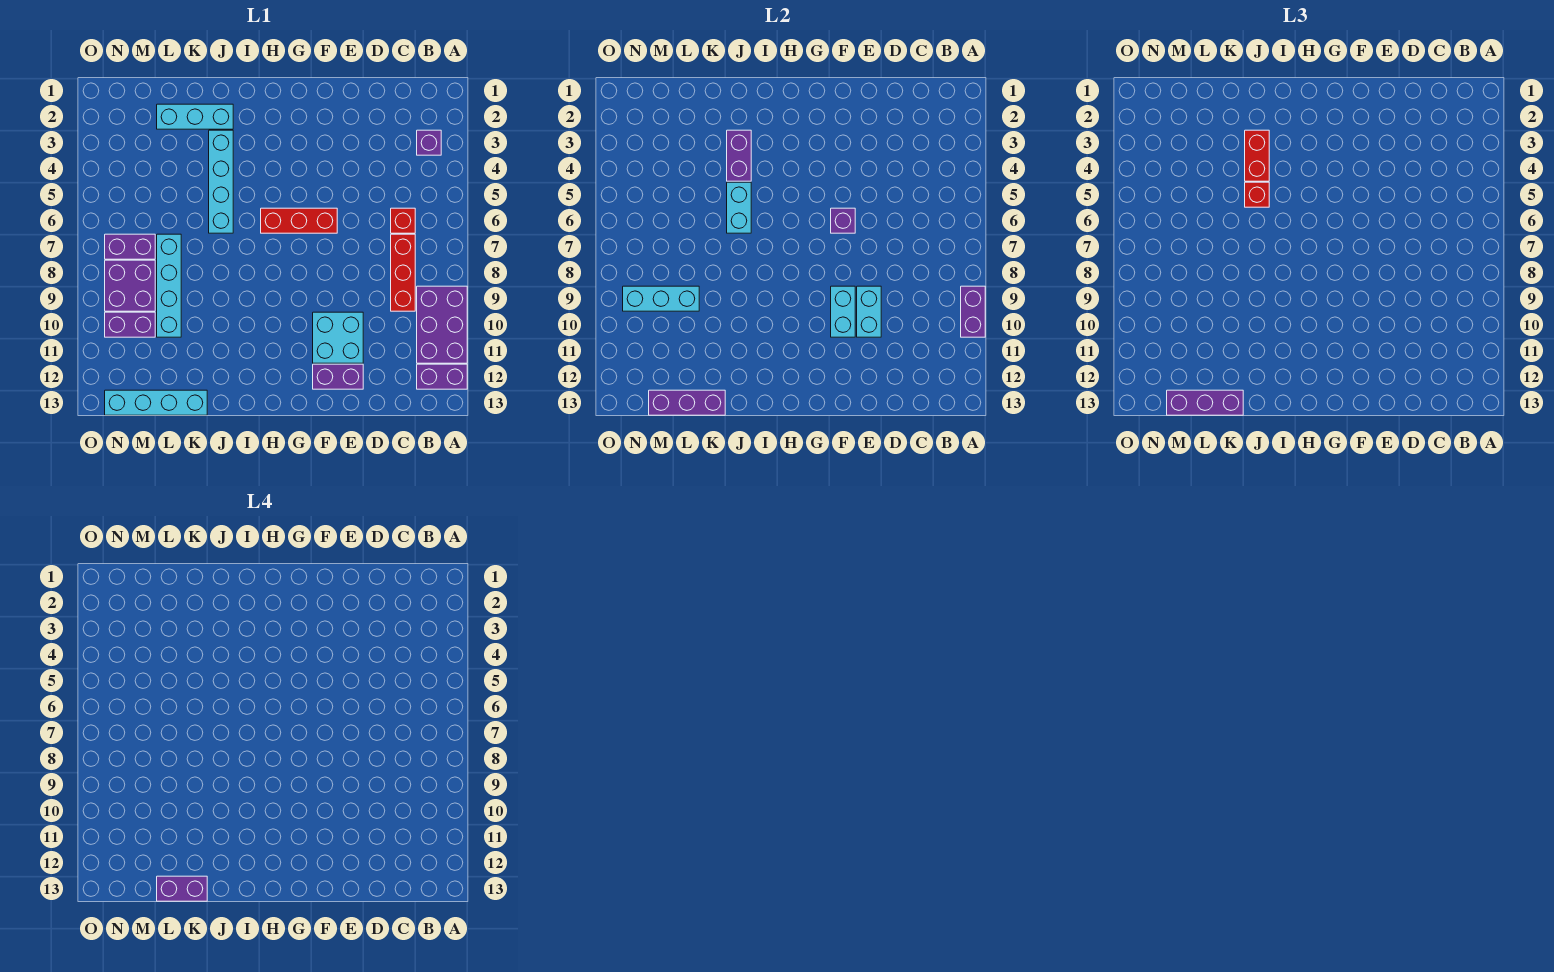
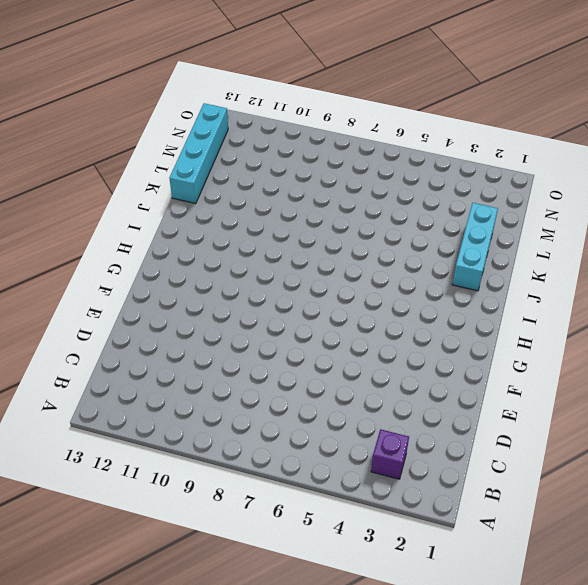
none -> purple 2x3 brick [417,286,467,363]
none -> purple 1x2 brick [417,364,467,389]
none -> red 1x1 brick [391,208,415,233]

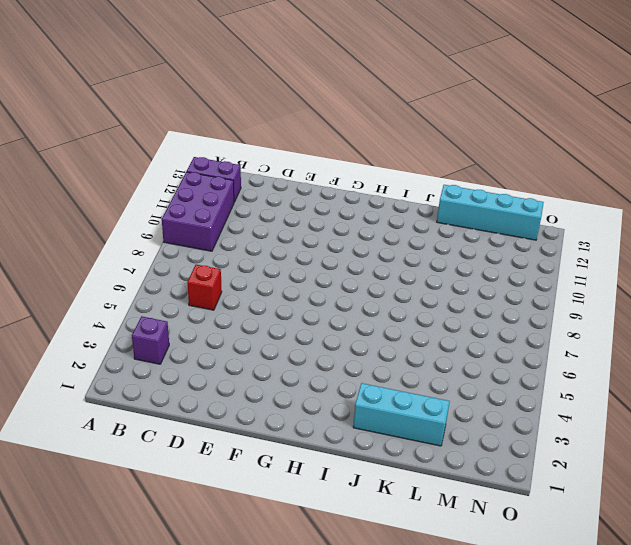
none -> red 1x3 brick [391,234,415,311]
none -> cyan 2x2 brick [313,312,363,363]
none -> purple 1x2 brick [313,364,363,389]

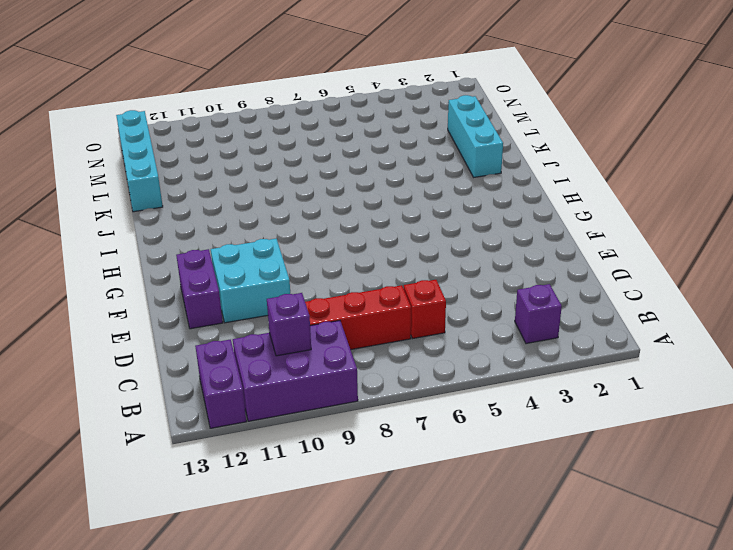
purple 1x1 brick [267,293,311,356] -> purple 1x1 brick moved to [831,208,855,233]
none -> red 1x3 brick [261,208,337,233]
none -> cyan 1x4 brick [209,130,233,233]
none -> cyan 1x4 brick [157,234,181,337]

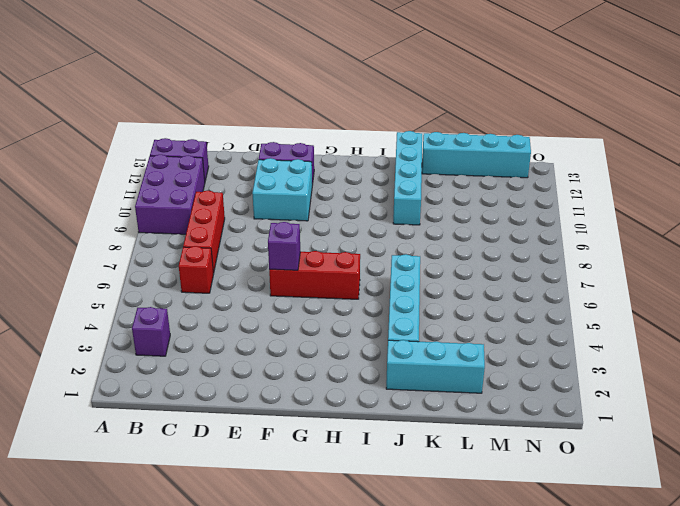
cyan 1x4 brick [393,131,422,225] -> cyan 1x4 brick moved to [157,234,181,337]
none -> purple 1x2 brick [105,234,155,259]
none -> purple 2x2 brick [105,260,155,311]
none -> purple 1x2 brick [105,312,155,337]

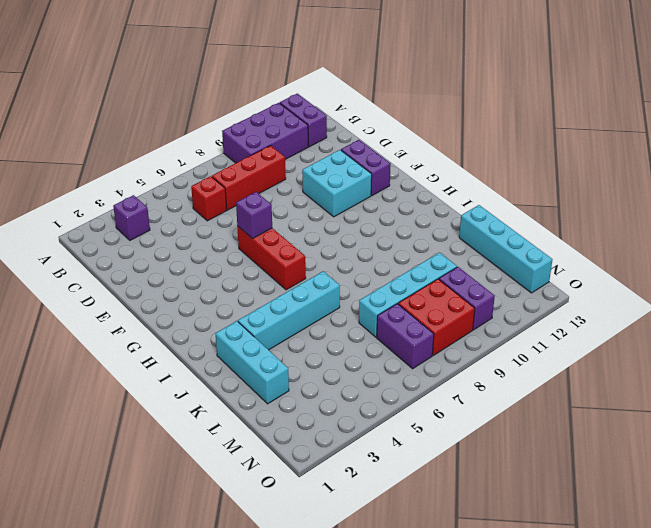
red 2x2 brick [398,279,475,355] -> purple 2x2 brick [105,260,155,311]
none -> purple 1x2 brick [961,286,985,337]
none -> cyan 1x2 brick [857,286,881,337]
none -> cyan 1x2 brick [831,286,855,337]

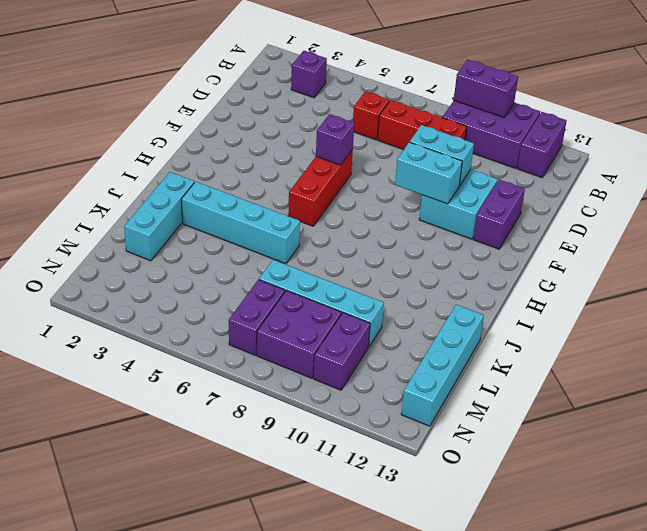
none -> purple 1x2 brick [727,130,751,181]
none -> cyan 1x2 brick [727,182,751,233]
none -> purple 1x3 brick [649,390,725,415]

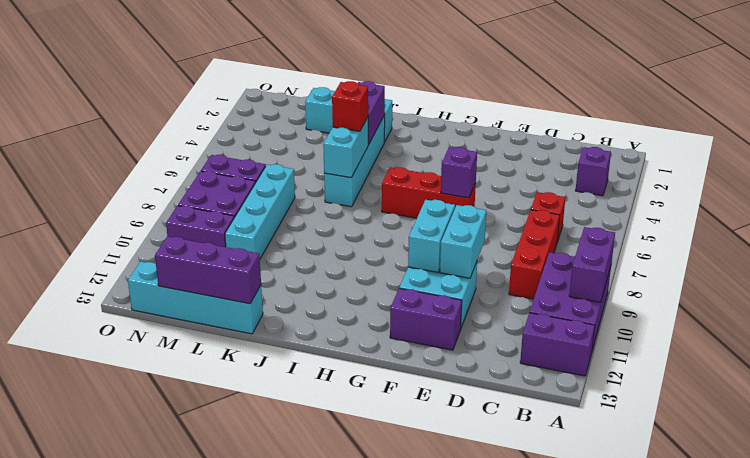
none -> cyan 1x3 brick [623,286,699,311]
none -> red 1x2 brick [1245,130,1269,181]
none -> purple 1x3 brick [1167,390,1243,415]

